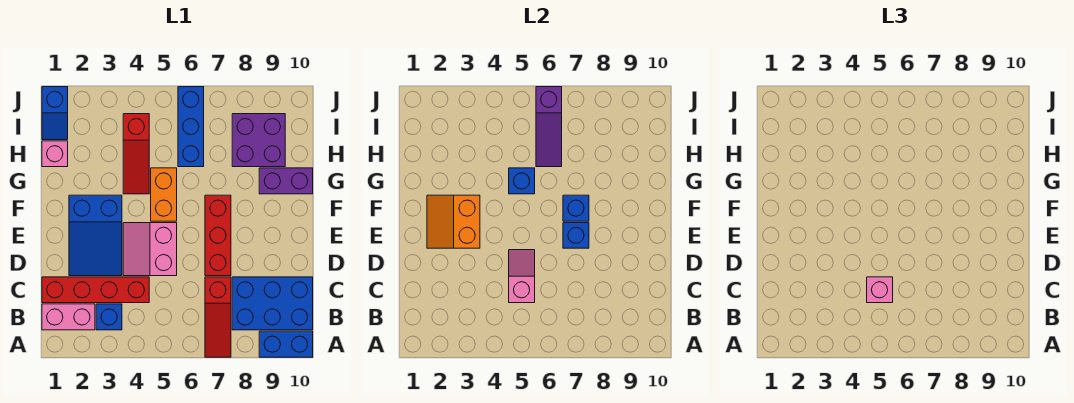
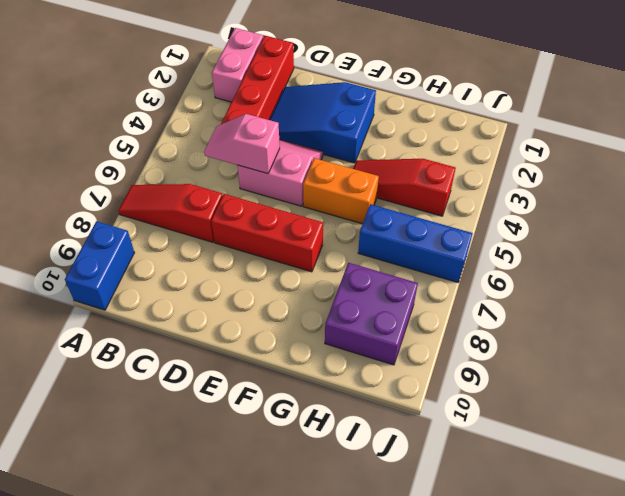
pink 1x2 slope [204,114,280,174] -> pink 1x2 slope turned to [509,250,535,303]
none -> blue 1x1 brick [96,304,122,330]
none -> blue 2x3 brick [232,277,313,330]
none -> purple 1x2 brick [259,168,313,194]

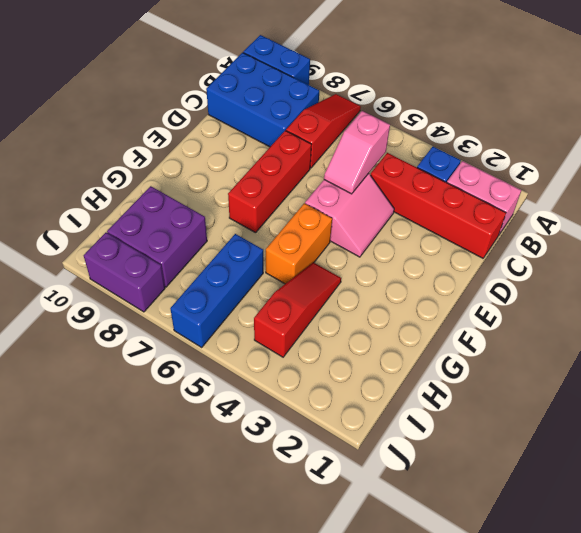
purple 1x2 brick [84,233,165,312] -> purple 1x2 brick moved to [259,168,313,194]
none -> blue 2x3 slope [69,195,122,276]
none -> pink 1x1 brick [42,141,68,167]
none -> blue 1x2 slope [42,87,68,140]

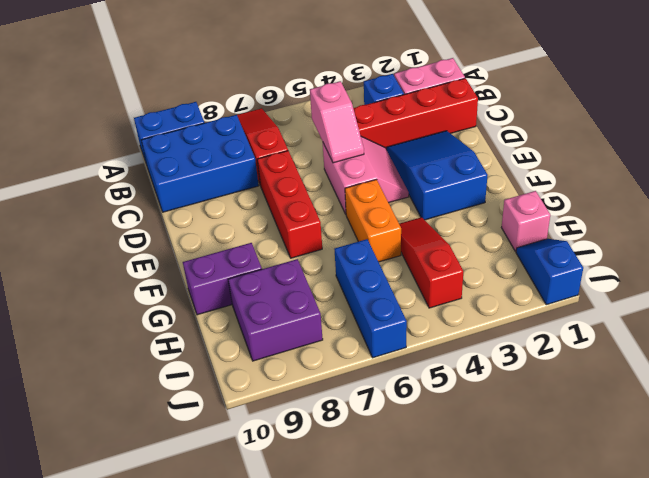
none -> orange 2x2 slope [427,195,480,248]
none -> blue 1x1 brick [563,223,589,248]
none -> blue 1x1 brick [563,195,589,221]

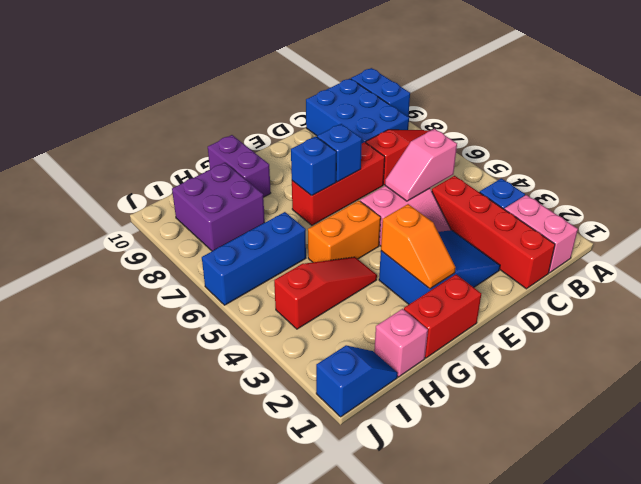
red 1x2 brick [404,274,481,358] -> none
orange 1x2 slope [381,204,455,289] -> orange 2x2 slope [427,195,480,248]
none -> blue 1x1 brick [509,168,535,194]
none -> purple 1x3 slope [536,87,562,167]
none -> pink 1x1 brick [867,277,893,303]

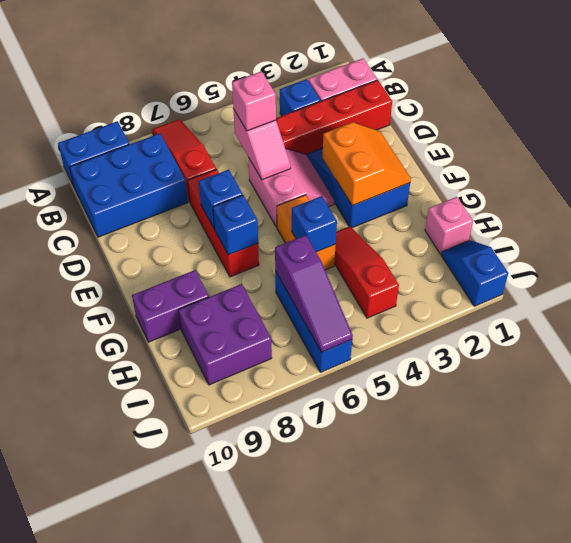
purple 1x3 slope [275,235,353,352] -> purple 1x3 slope turned to [536,87,562,167]

